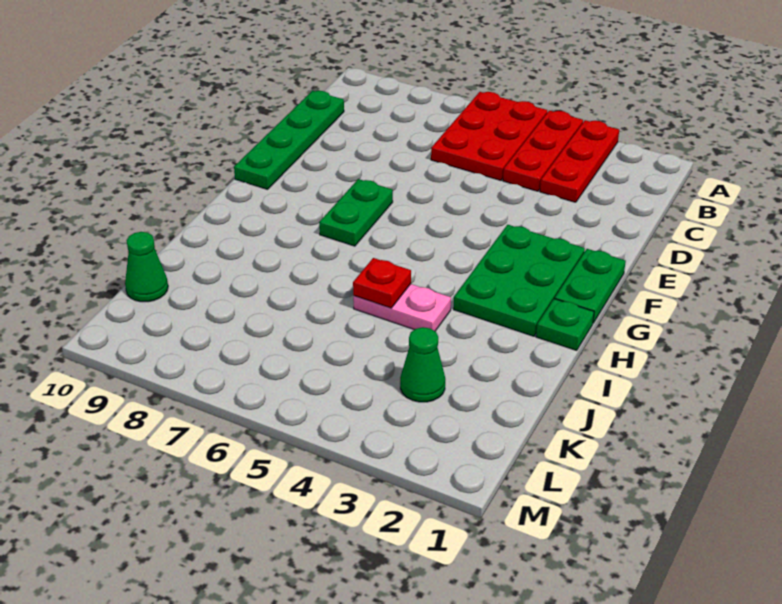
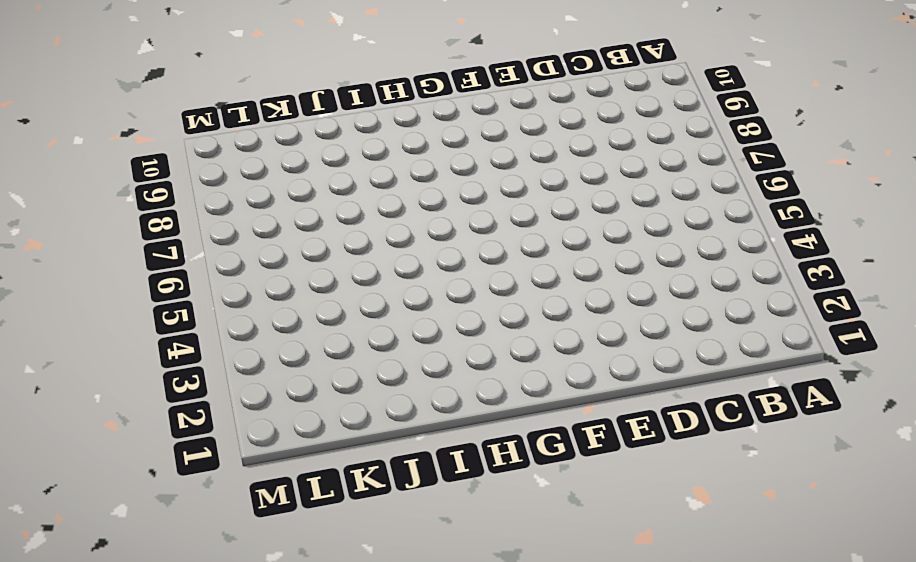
none -> red 1x3 plate [540,120,619,202]
none -> red 1x3 plate [503,111,583,191]
none -> red 2x3 plate [431,92,547,180]

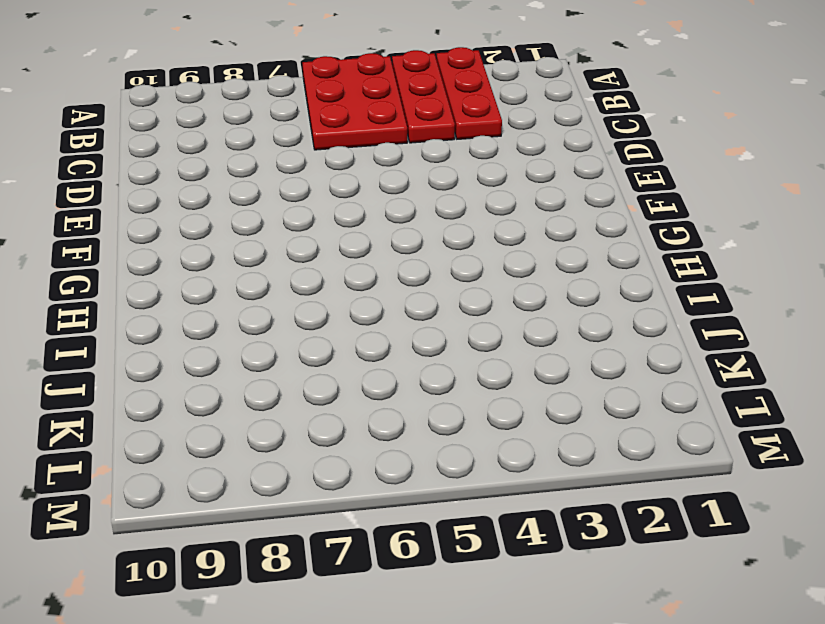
none -> green 1x4 plate [234,91,344,189]
none -> green 1x2 plate [555,249,626,323]
none -> green 2x3 plate [454,225,585,336]

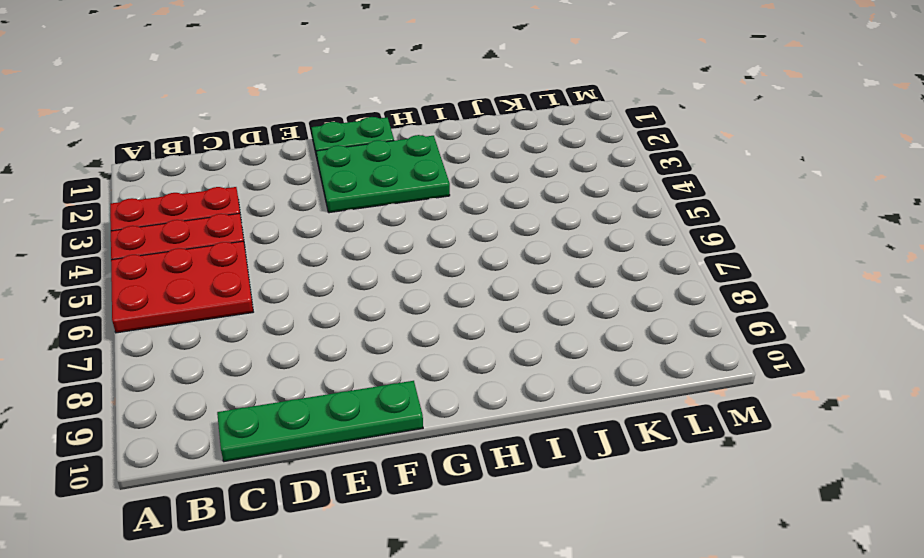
none -> green 1x2 plate [319,179,393,246]
none -> green 1x1 plate [536,299,594,350]
none -> pink 1x2 plate [353,284,451,331]

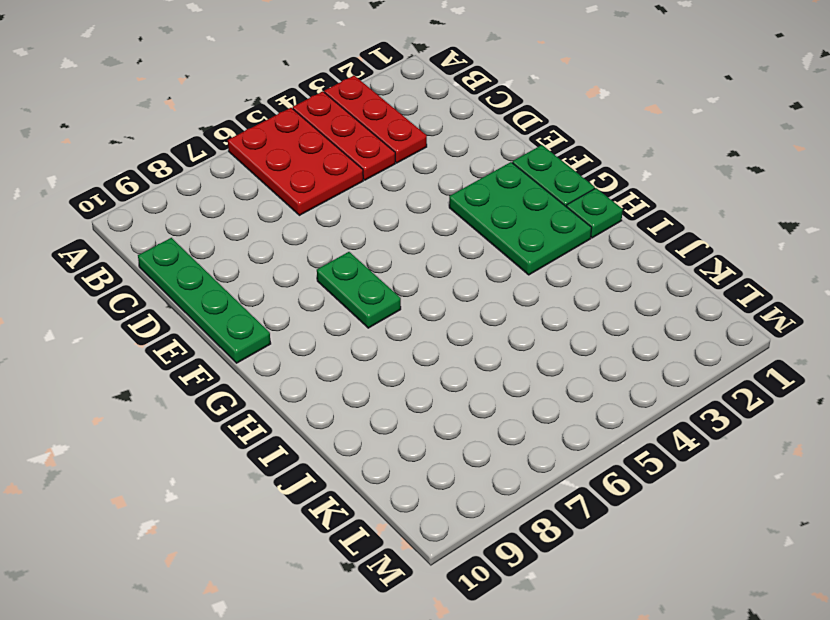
none -> pink 1x2 plate [353,284,451,331]
none -> green 1x1 cone [400,327,445,402]
none -> green 1x1 cone [125,232,168,302]

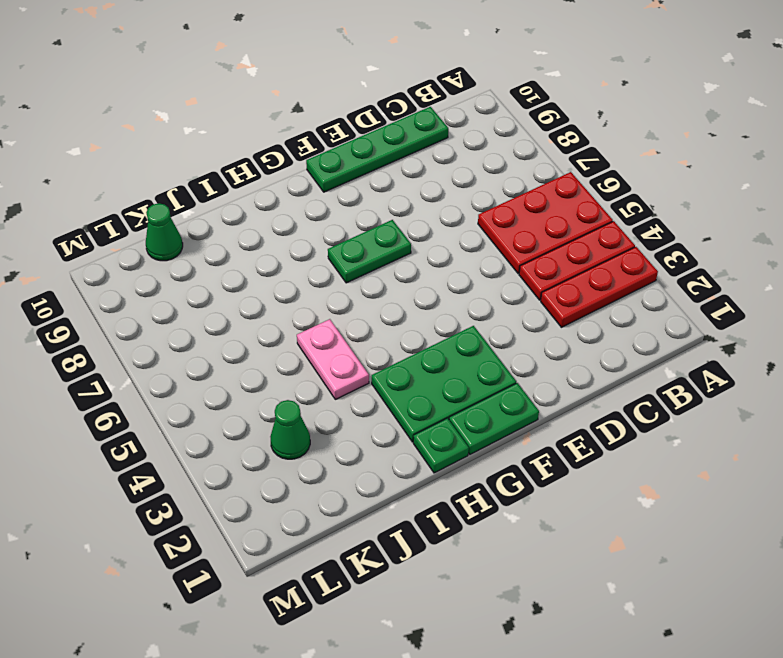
none -> red 1x1 plate [353,258,411,308]

